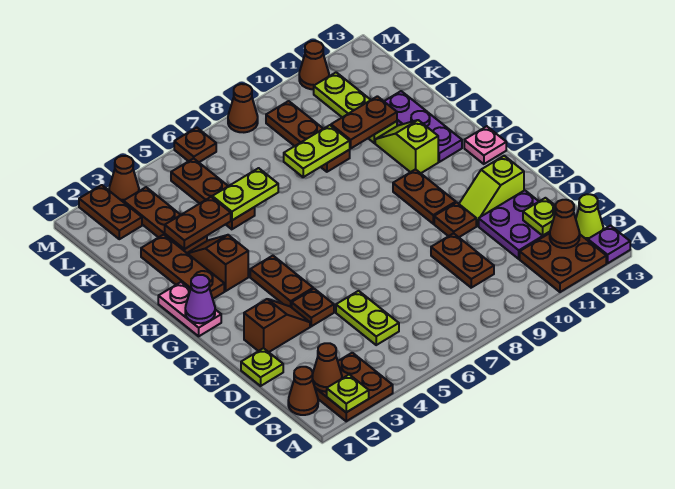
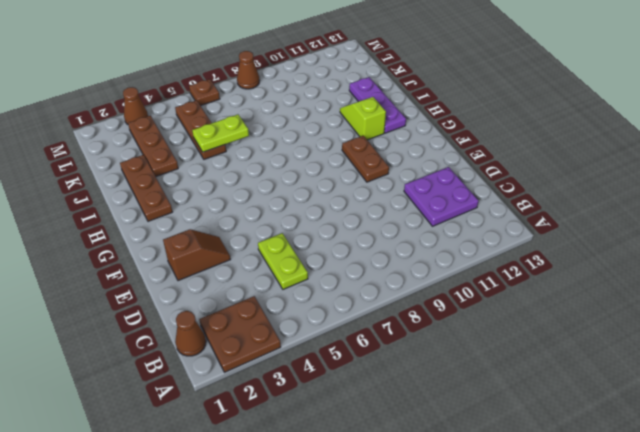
none -> brown 2x2 plate [520,233,606,292]
none -> purple 1x1 plate [588,226,630,263]
none -> lime 1x1 cone [576,194,603,240]
none -> brown 1x2 plate [431,233,494,288]

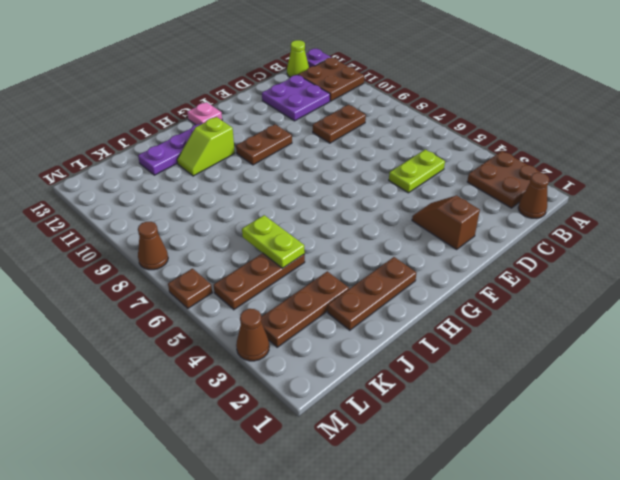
none -> lime 1x1 plate [241,348,283,386]
none -> brown 1x1 plate [292,289,334,326]
none -> brown 1x1 plate [434,203,476,237]
none -> lime 1x2 slope [459,156,524,226]

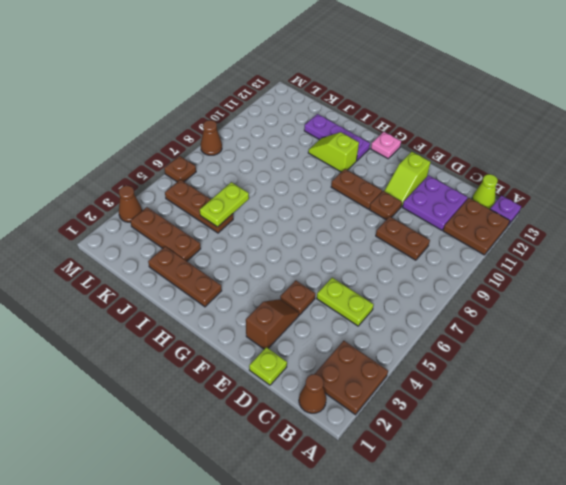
none -> brown 1x2 plate [250,256,313,307]
none -> pink 1x2 plate [158,282,221,336]
none -> brown 1x2 slope [187,235,248,291]
none -> brown 1x3 plate [266,101,350,172]

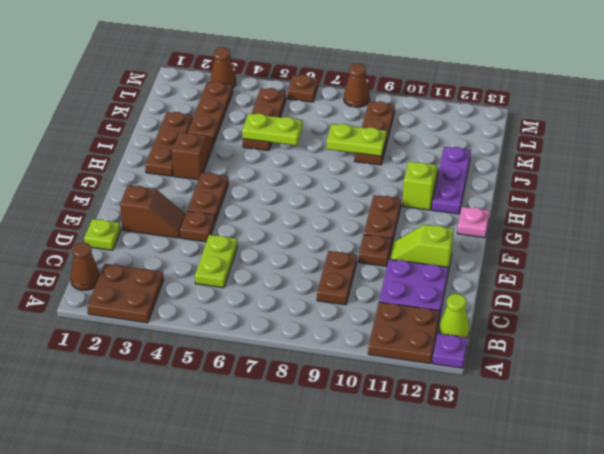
none -> pink 1x2 plate [158,282,221,336]
none -> lime 1x3 plate [314,72,397,143]
none -> brown 1x2 plate [79,185,142,239]
none -> brown 1x1 cone [299,41,329,89]

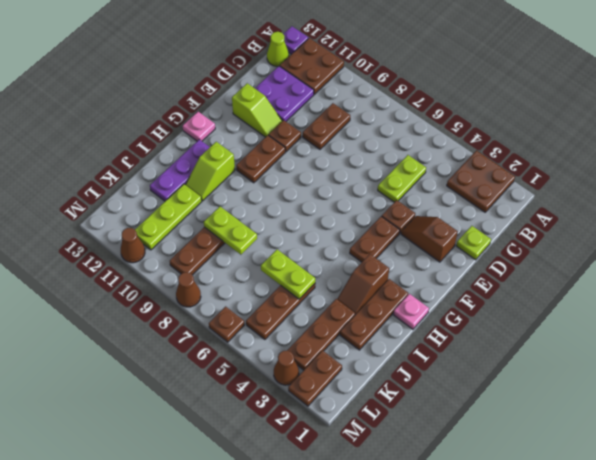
pink 1x1 plate [393,294,429,329] -> pink 1x2 plate [158,282,221,336]
none -> brown 1x1 cone [288,367,318,415]
none -> lime 1x1 plate [327,375,369,412]
none -> brown 1x1 cone [312,343,342,392]
none -> brown 1x1 cone [550,200,580,248]

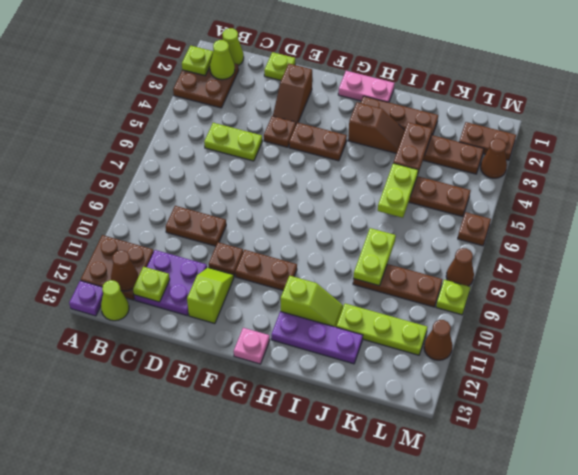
lime 1x1 cone [223,28,244,66] -> brown 1x1 cone [288,367,318,415]
lime 1x1 cone [210,40,235,80] -> brown 1x1 cone [312,343,342,392]
lime 1x1 plate [436,280,470,315] -> none
none -> purple 1x1 cone [185,275,215,323]
none -> brown 1x2 plate [331,96,397,148]

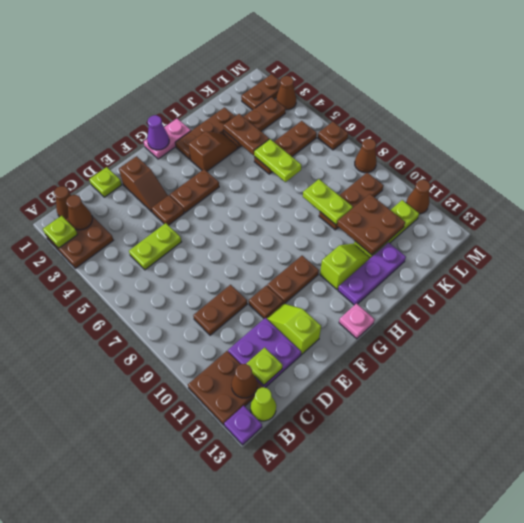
brown 2x2 plate [337,194,405,255] -> brown 1x2 plate [331,96,397,148]

